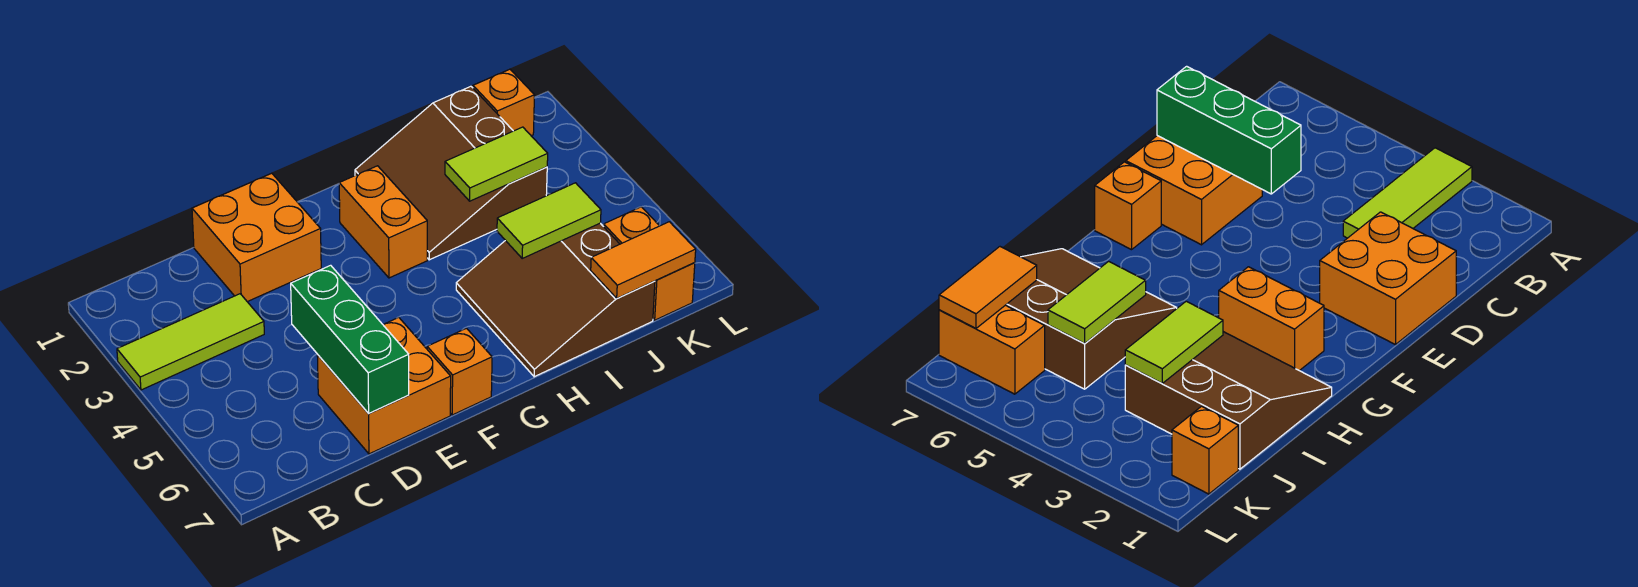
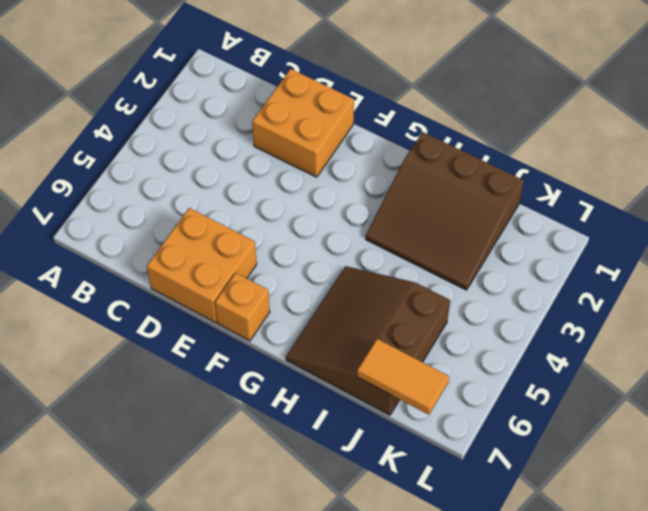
brown 3x3 slope [366,132,524,290] -> brown 3x3 slope turned to [355,86,547,260]
none -> lime 1x3 tile [117,294,264,390]
none -> orange 1x2 brick [339,166,427,278]
none -> orange 1x1 brick [473,69,534,136]

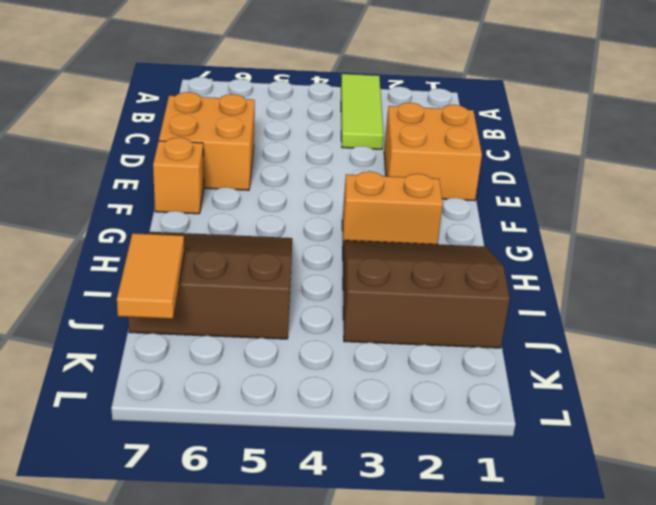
none -> orange 1x1 brick [473,69,534,136]
none -> orange 1x2 brick [604,207,695,320]
none -> green 1x3 brick [291,265,409,414]

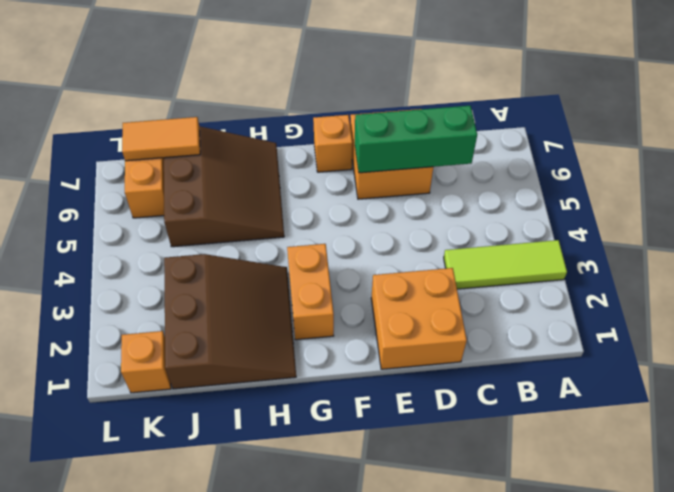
green 1x3 brick [355,106,477,173] -> green 1x3 brick turned to [291,265,409,414]
none -> lime 1x2 tile [445,127,548,201]
none -> lime 1x2 tile [497,183,601,258]

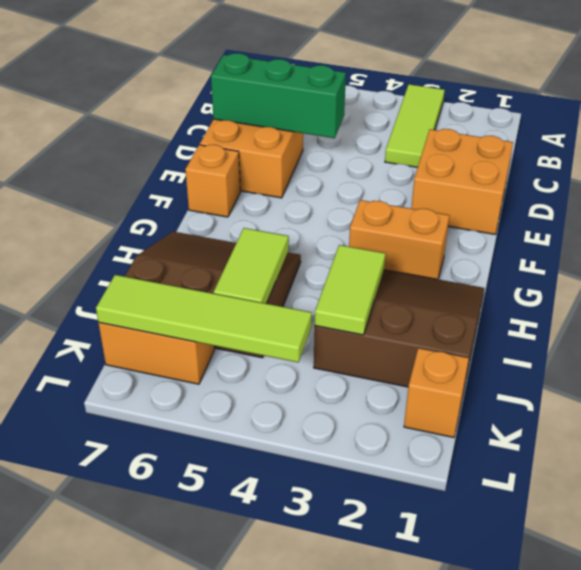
lime 1x4 tile [96,275,312,362] -> orange 1x2 tile [591,222,696,298]

